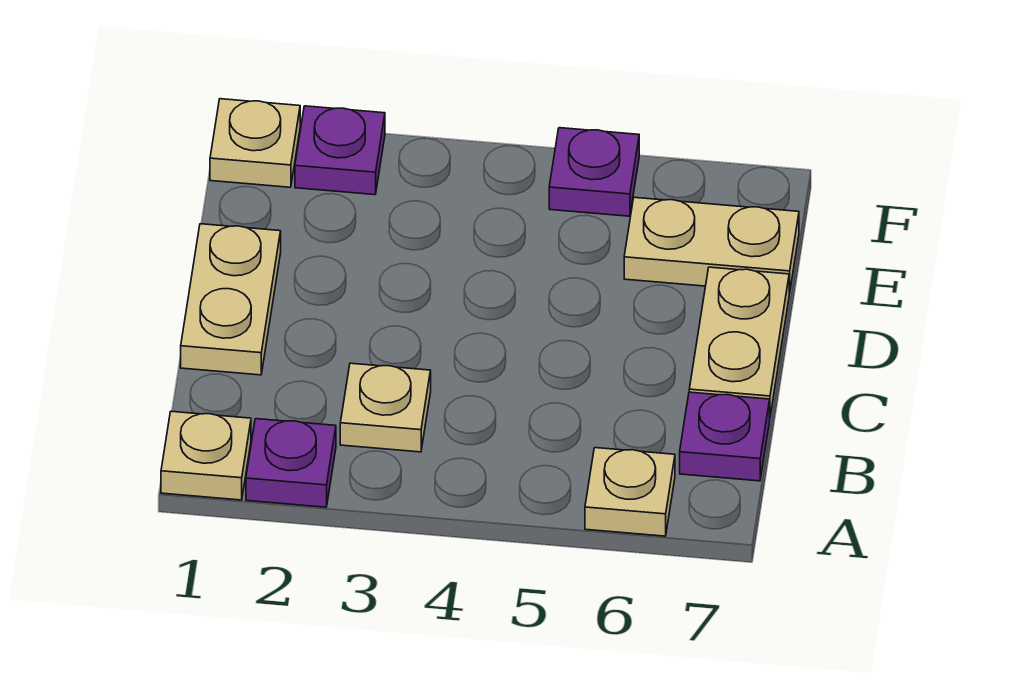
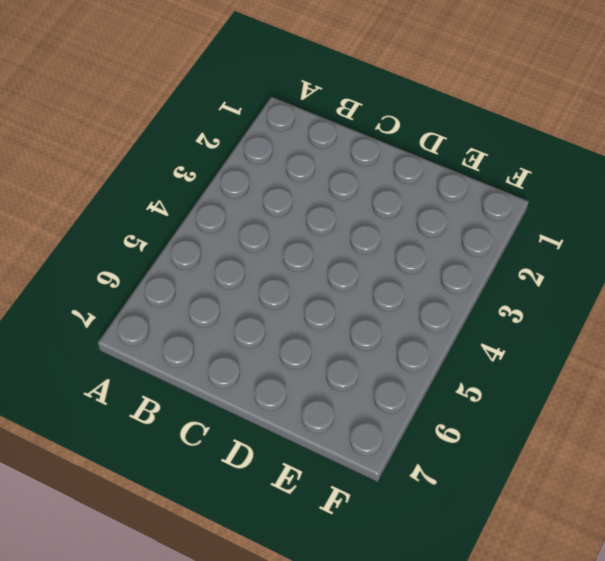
none -> tan 1x1 plate [161,411,251,500]
none -> purple 1x1 plate [246,419,336,507]

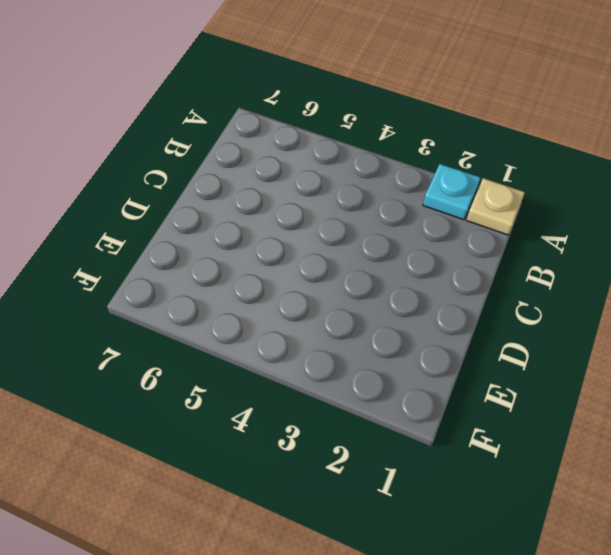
cyan 1x1 plate [423,164,481,220] -> purple 1x1 plate [246,419,336,507]
none -> tan 1x1 plate [585,448,675,536]
none -> tan 1x1 plate [340,363,431,452]

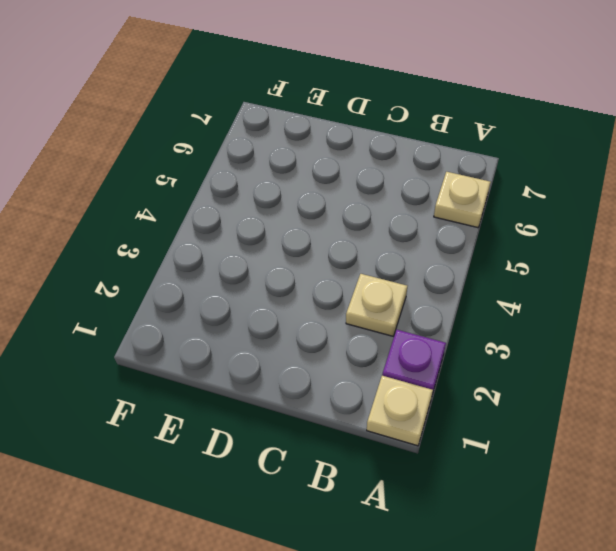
none -> purple 1x1 plate [680,392,770,481]
none -> tan 1x2 plate [181,224,281,375]

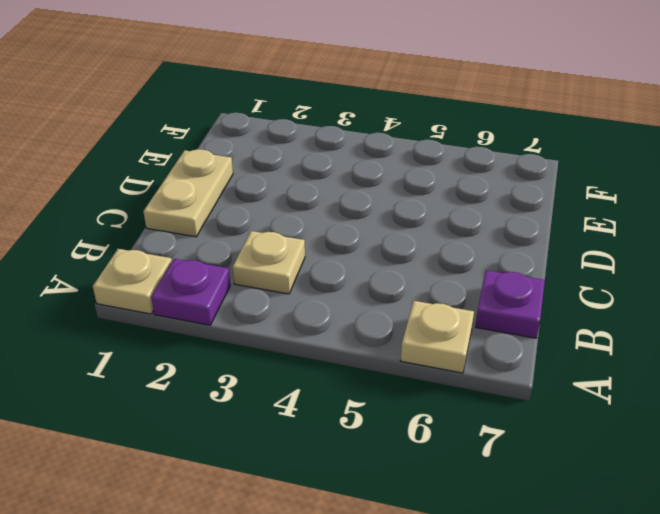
none -> tan 1x2 plate [689,267,789,416]
none -> tan 1x2 plate [624,197,799,293]

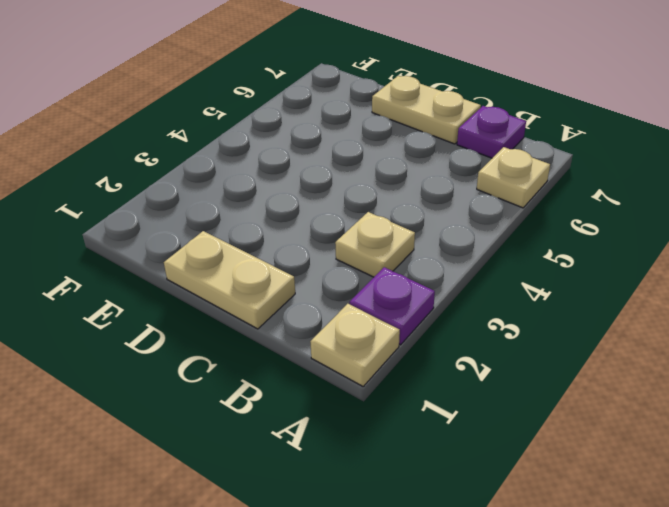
none -> tan 1x2 plate [624,197,799,293]
none -> tan 1x1 plate [210,99,300,187]

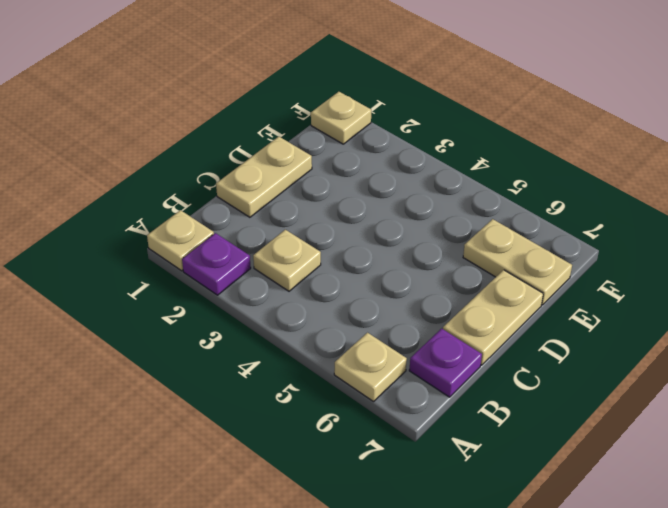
none -> purple 1x1 plate [295,106,385,195]
none -> purple 1x1 plate [549,128,639,216]

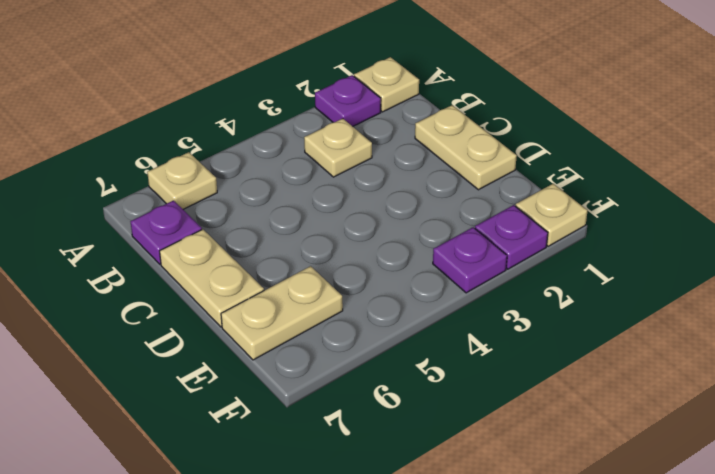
purple 1x1 plate [433,227,507,293] -> purple 1x1 plate moved to [549,128,639,216]

